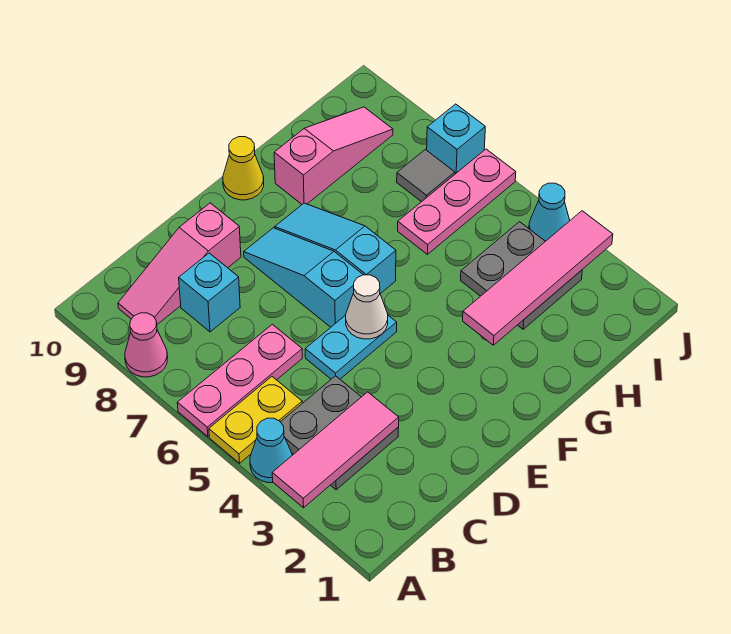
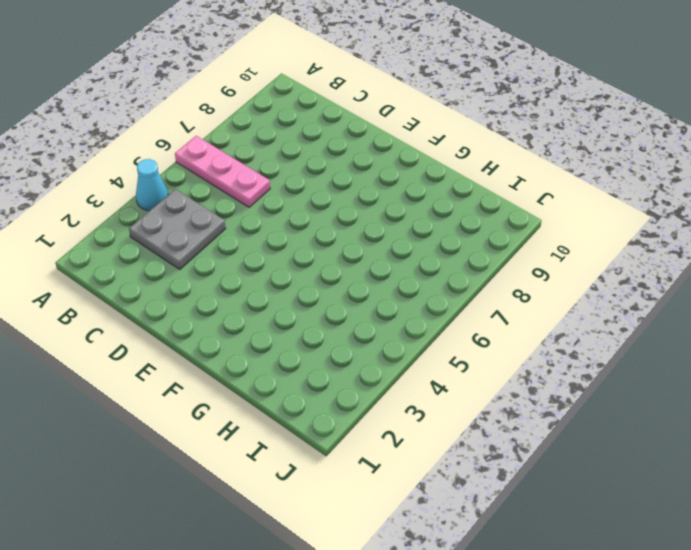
none -> yellow 1x2 plate [209,377,302,463]
none -> pink 1x1 cone [125,313,168,377]
none -> pink 1x3 slope [118,203,241,324]

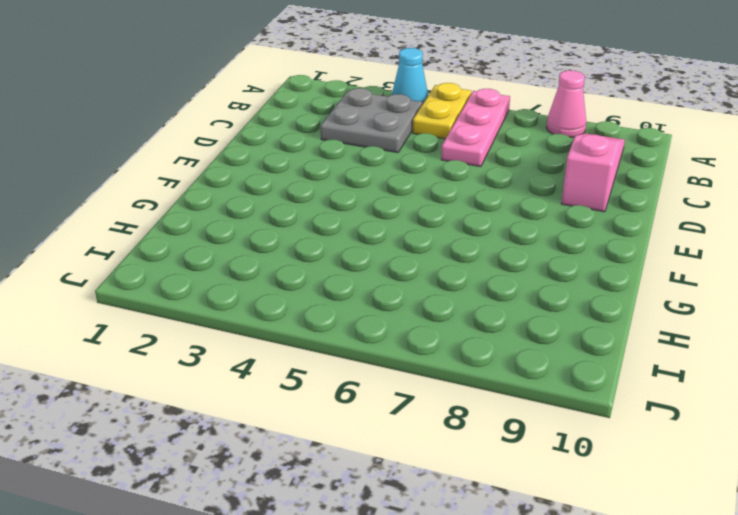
none -> cyan 1x1 brick [179,253,240,332]
none -> cyan 1x2 plate [305,315,397,379]
none -> cyan 1x3 slope [244,228,363,327]

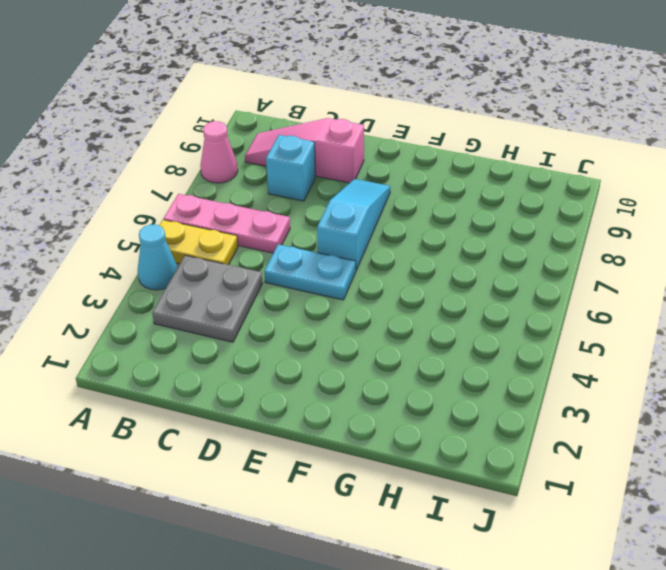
none -> cyan 1x3 slope [275,203,396,294]
none -> yellow 1x1 cone [223,137,264,200]
none -> pink 1x3 slope [274,107,393,204]

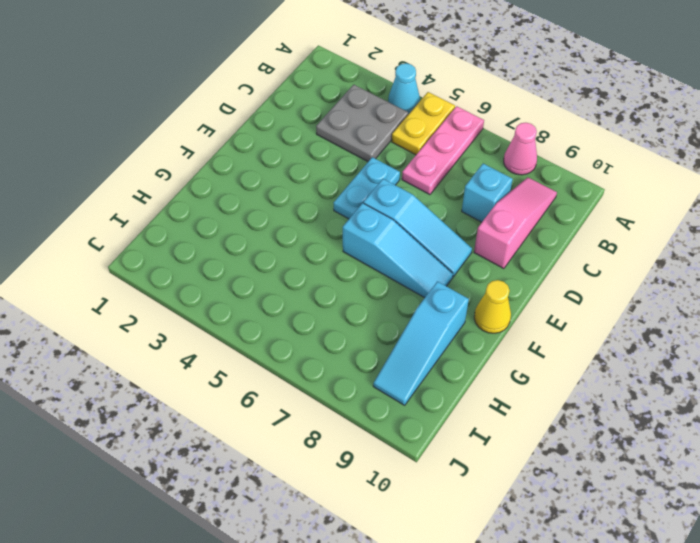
cyan 1x3 slope [373,281,469,405] -> pink 1x3 slope [274,107,393,204]
none -> grey 2x2 plate [461,222,582,329]
none -> pink 1x3 plate [398,149,516,254]
none -> grey 1x1 tile [397,149,455,202]

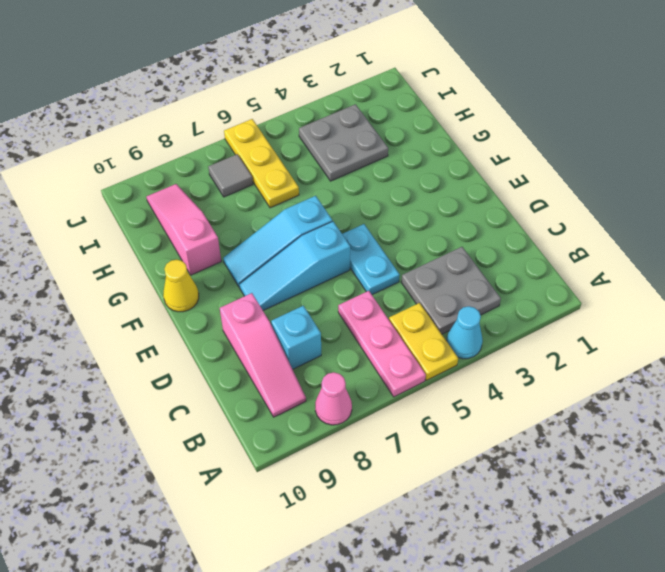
yellow 1x3 plate [224,119,299,208] -> pink 1x3 plate [398,149,516,254]
none -> cyan 1x1 cone [529,183,570,241]
none -> cyan 1x1 brick [427,104,485,174]
none -> pink 1x3 tile [272,392,399,508]

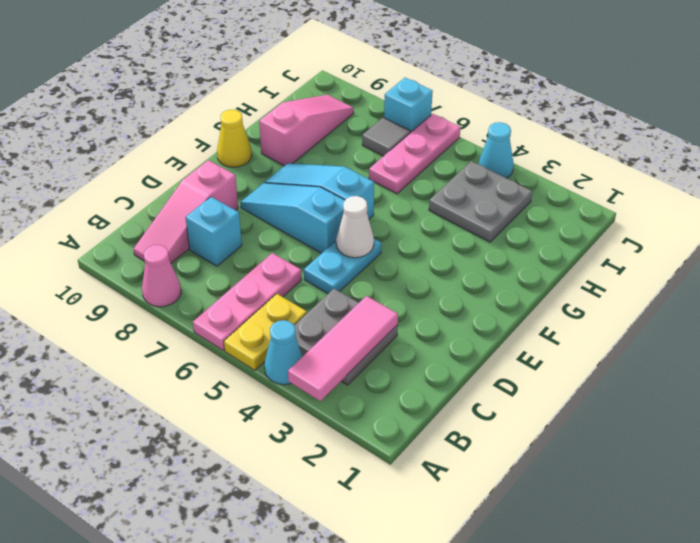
none -> pink 1x4 tile [463,211,613,345]

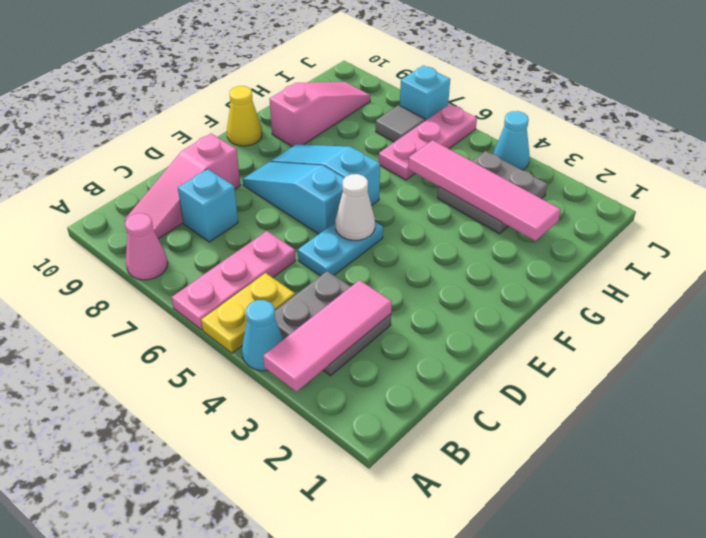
pink 1x4 tile [408,140,561,241] -> pink 1x4 tile turned to [463,211,613,345]

